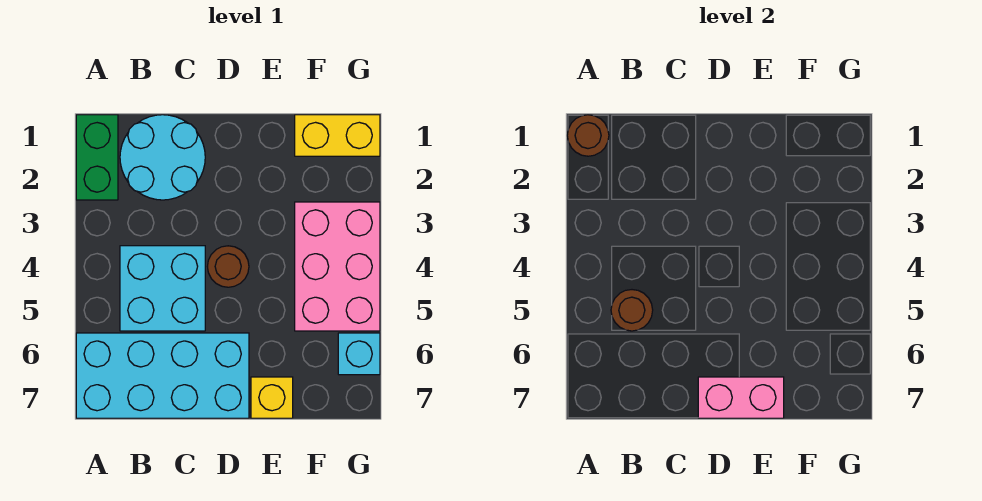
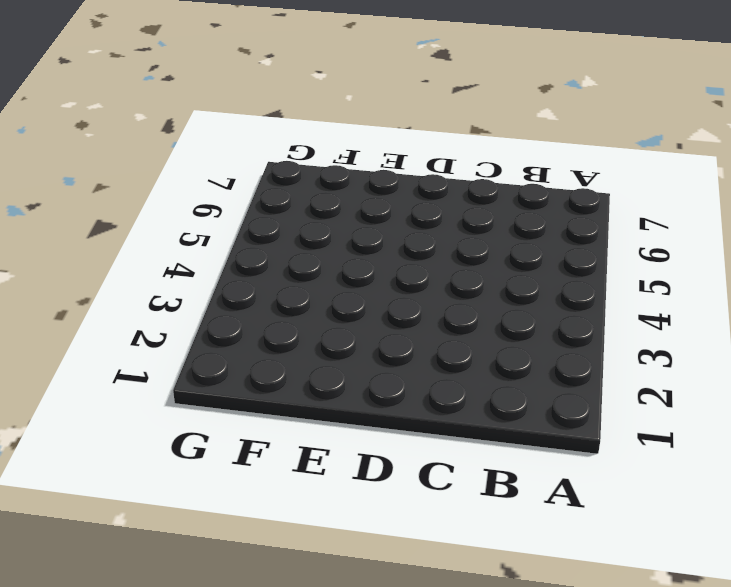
none -> green 1x2 brick [76,115,118,200]
none -> cyan 2x4 brick [76,333,249,418]
none -> cyan 2x2 round brick [120,115,205,200]

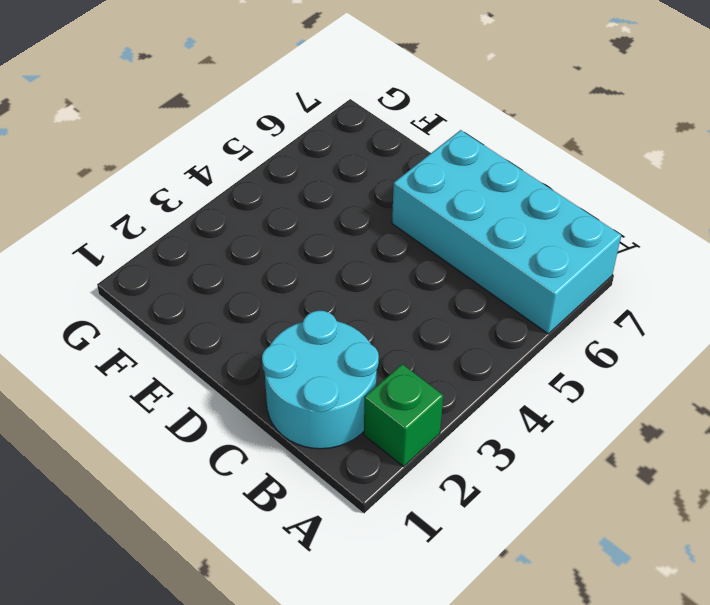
green 1x1 brick [364,364,443,466] -> green 1x2 brick [76,115,118,200]
none -> cyan 2x2 brick [120,246,205,331]
none -> brown 1x1 round brick [207,246,249,287]
none -> yellow 1x1 brick [251,377,293,418]

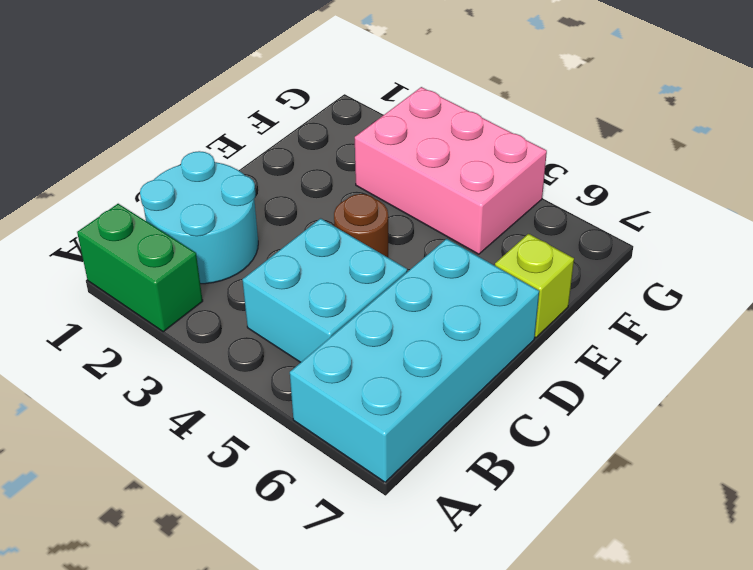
lime 1x1 brick [495,234,574,338] -> yellow 1x1 brick [251,377,293,418]
none -> yellow 1x2 brick [295,115,380,156]
none -> cyan 1x1 brick [338,333,380,375]
none -> brown 1x1 round brick [567,115,609,156]

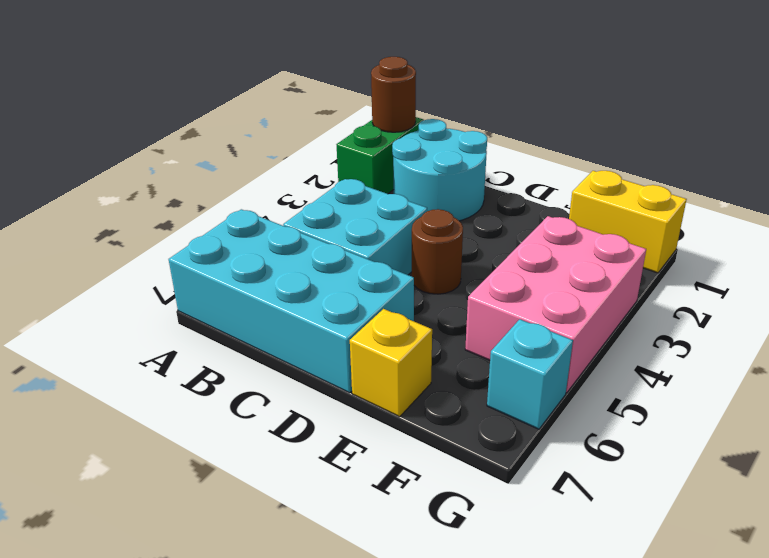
none -> brown 1x1 round brick [611,290,653,331]
none -> pink 1x2 brick [698,377,784,418]

